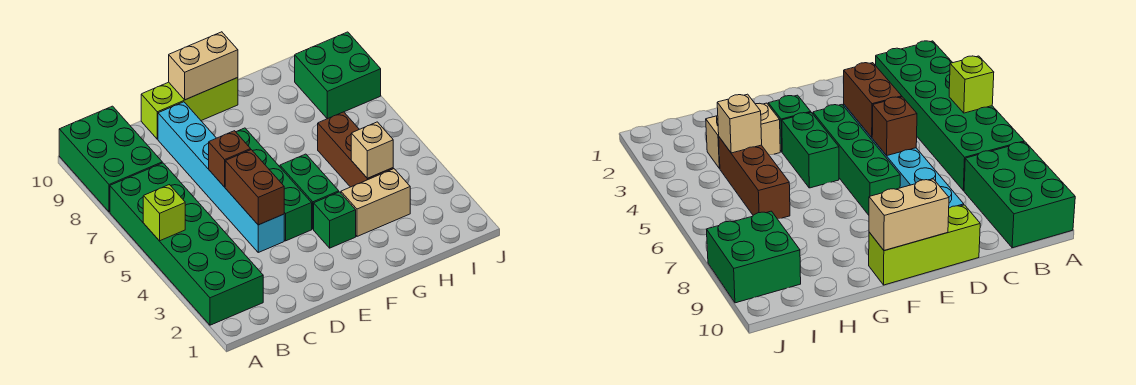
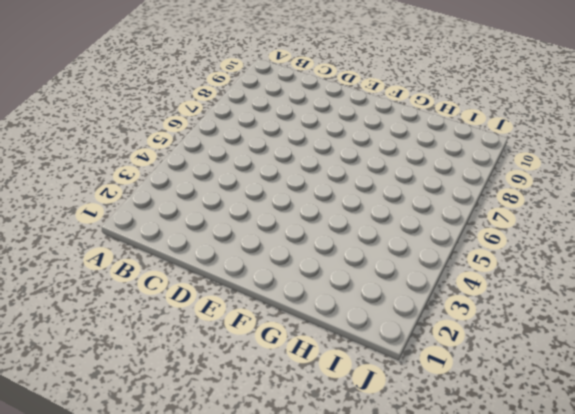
none -> green 2x6 brick [110,163,263,325]
none -> green 2x3 brick [59,106,162,212]
none -> cyan 1x6 brick [158,102,284,252]

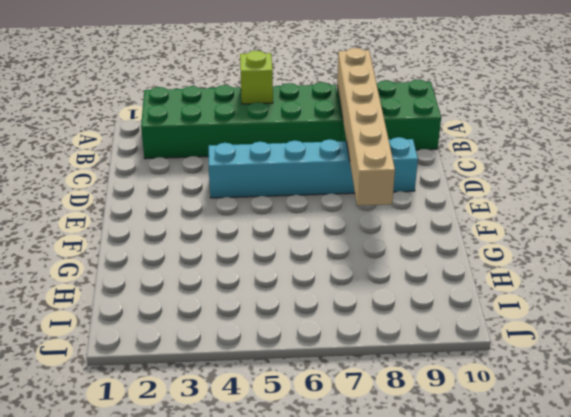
tan 1x6 brick [337,48,395,206] -> none
none -> lime 1x3 brick [141,78,238,139]
none -> green 1x4 brick [236,128,312,241]
none -> green 1x1 brick [314,192,356,248]

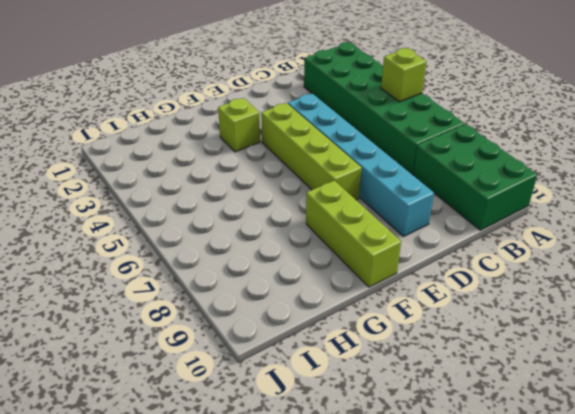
lime 1x4 brick [261,103,362,200] -> green 1x4 brick [236,128,312,241]
lime 1x1 brick [218,98,260,152] -> green 1x1 brick [314,192,356,248]
lime 1x3 brick [306,180,401,287] -> lime 1x3 brick turned to [141,78,238,139]
none -> green 1x2 brick [280,154,339,229]
none -> tan 1x2 brick [341,169,410,236]
none -> brown 1x3 brick [318,112,393,187]

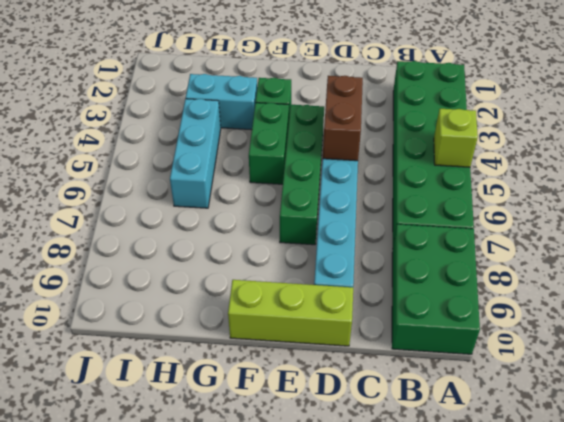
cyan 1x2 brick [186,74,257,130] -> tan 1x2 brick [341,169,410,236]
cyan 1x3 brick [170,99,221,208] -> brown 1x3 brick [318,112,393,187]
none -> green 2x2 brick [295,32,381,119]
none -> brown 1x1 brick [209,131,251,187]
none -> tan 1x2 brick [169,32,238,100]

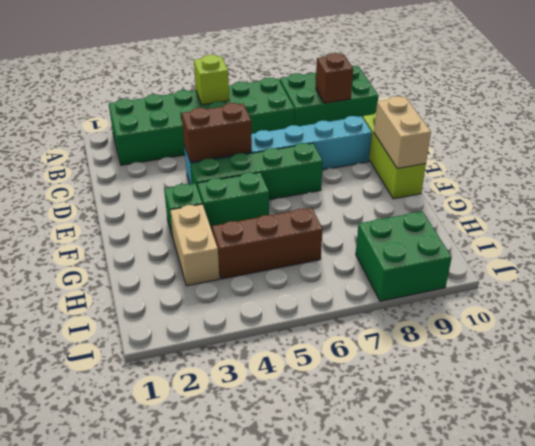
brown 1x1 brick [316,53,353,103] -> brown 1x1 brick moved to [209,131,251,187]
none -> tan 1x1 brick [351,122,393,178]

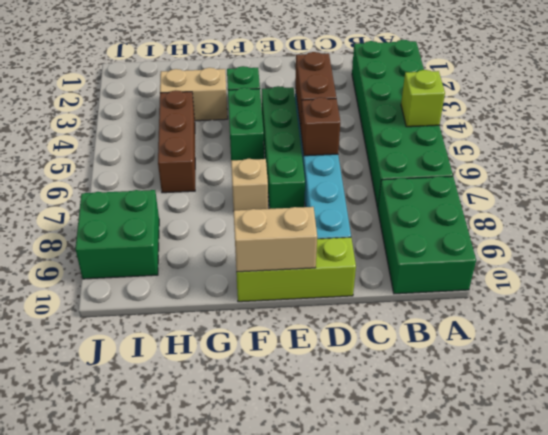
tan 1x1 brick [231,159,268,210] -> tan 1x1 brick moved to [351,122,393,178]

